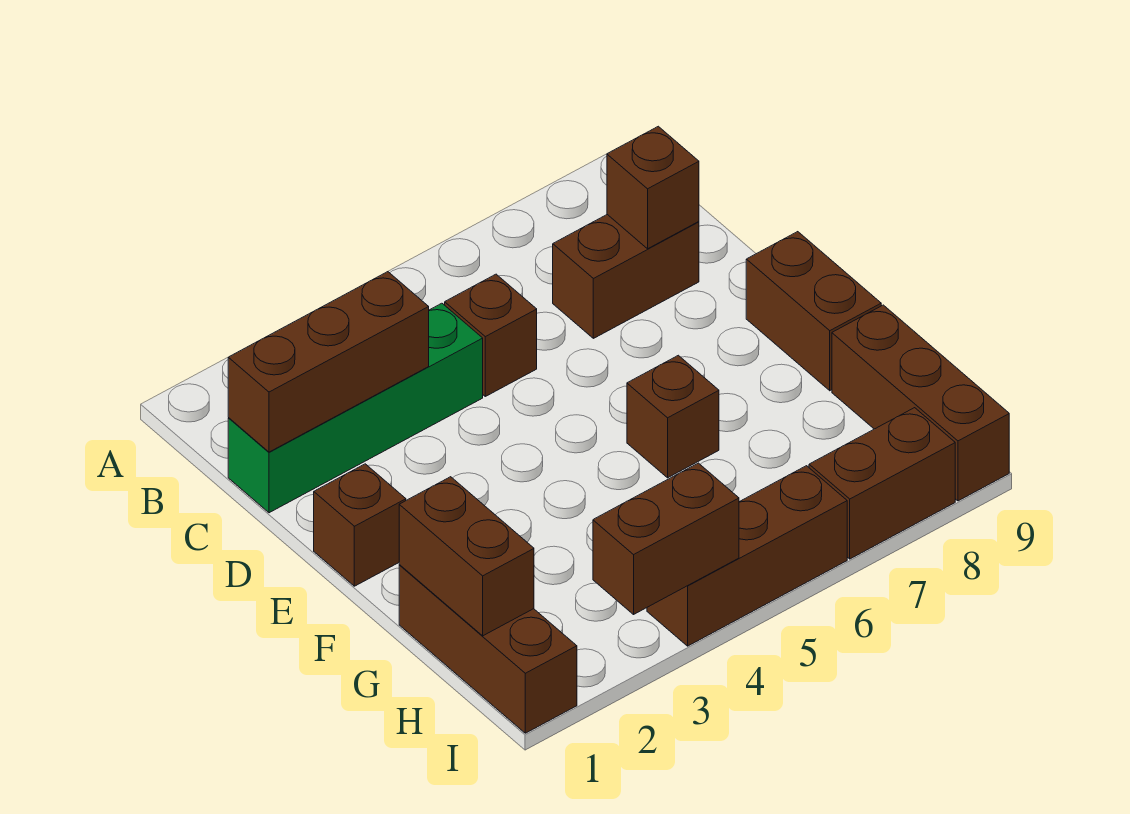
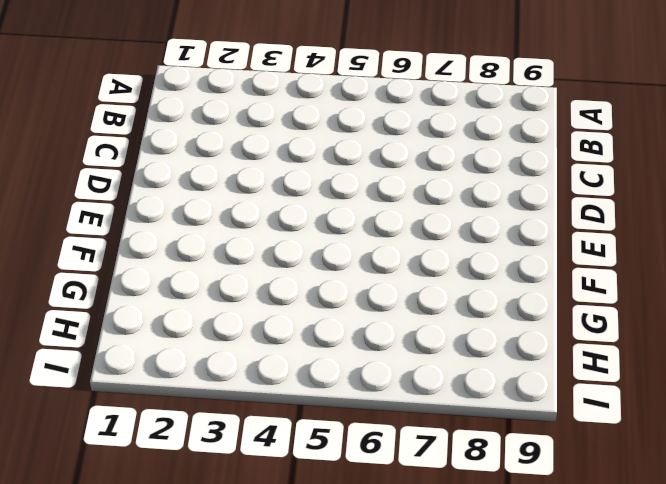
none -> green 1x4 brick [228,303,483,513]
none -> brown 1x1 brick [445,274,537,396]
none -> brown 1x2 brick [553,215,699,338]

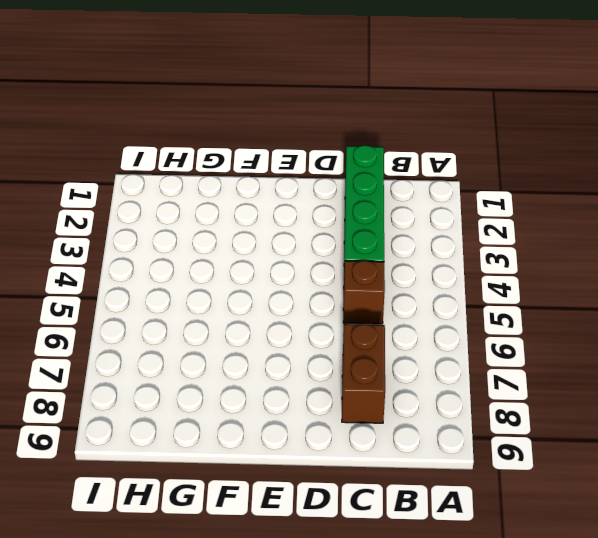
none -> brown 1x1 brick [314,464,406,586]
none -> brown 1x2 brick [746,232,881,391]
none -> brown 1x1 brick [627,355,719,478]

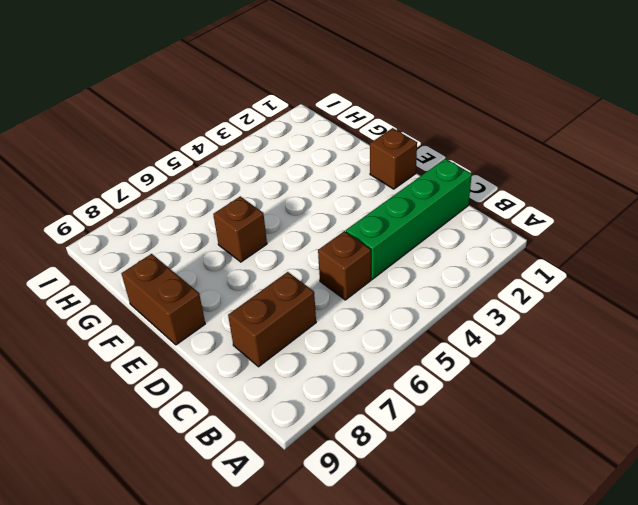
none -> brown 1x3 brick [399,565,577,733]
none -> brown 1x3 brick [832,305,1009,501]
none -> brown 1x3 brick [647,466,847,646]

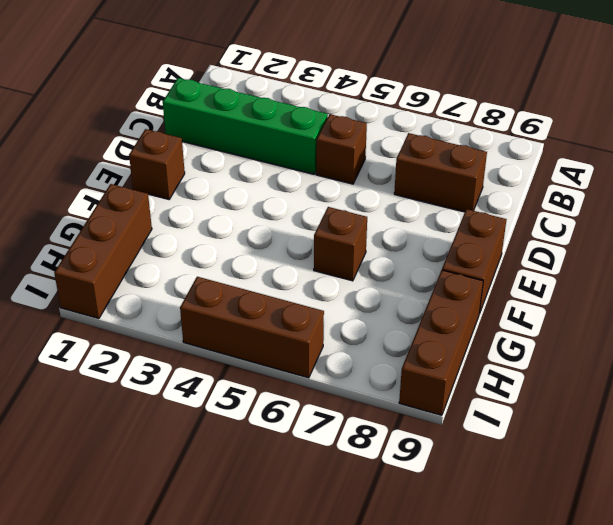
none -> brown 1x2 brick [809,408,955,559]
none -> brown 1x3 brick [228,272,429,452]
none -> brown 1x1 brick [607,126,699,249]

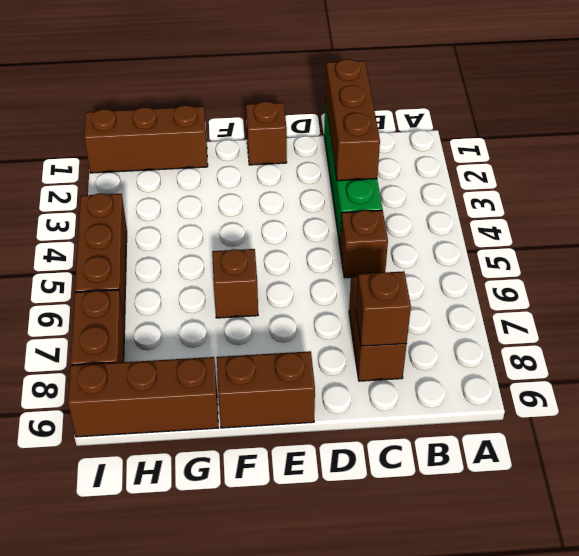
none -> brown 1x2 brick [399,477,534,636]
none -> brown 1x2 brick [593,463,739,614]

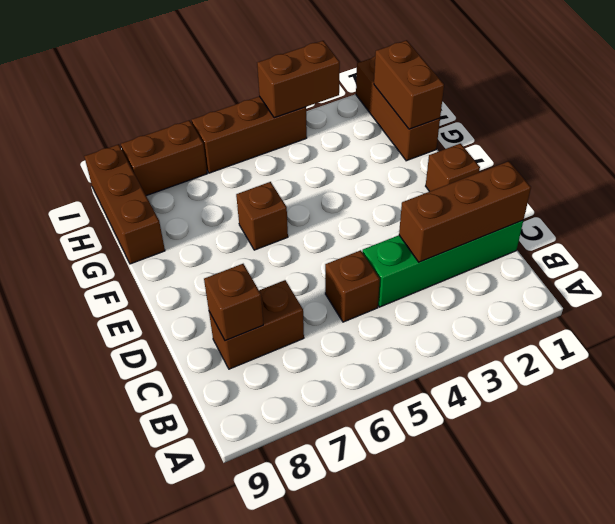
none -> brown 1x2 brick [746,232,881,391]

